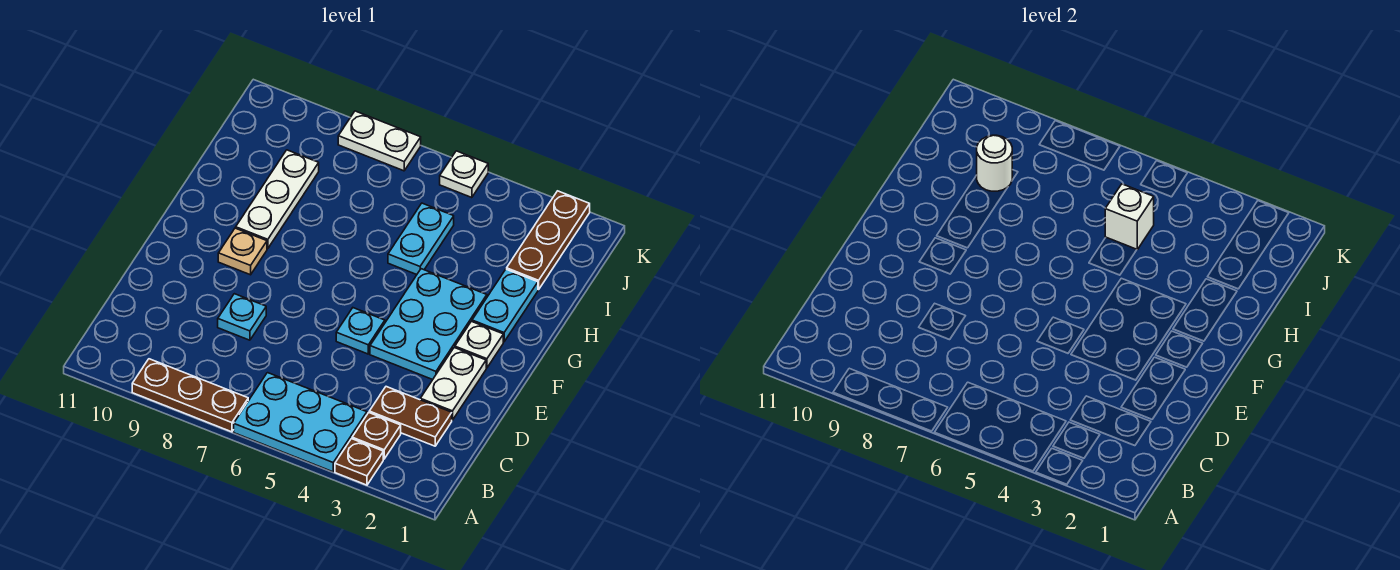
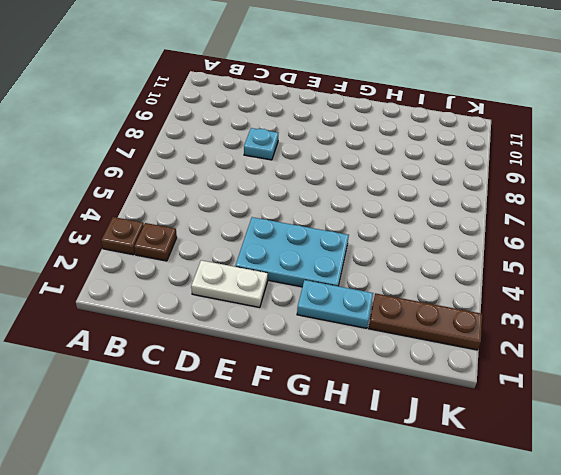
none -> cyan 2x3 plate [234,373,367,472]
none -> brown 1x3 plate [132,359,248,432]
none -> brown 1x2 plate [369,387,452,446]

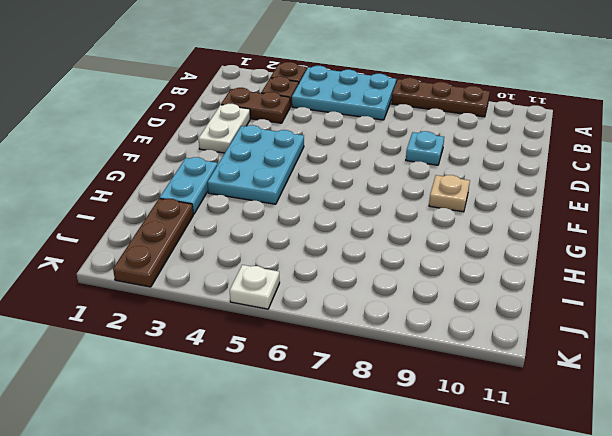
none -> cyan 1x1 plate [336,308,385,354]
none -> white 1x1 plate [455,321,503,368]
none -> white 1x3 plate [236,150,319,249]

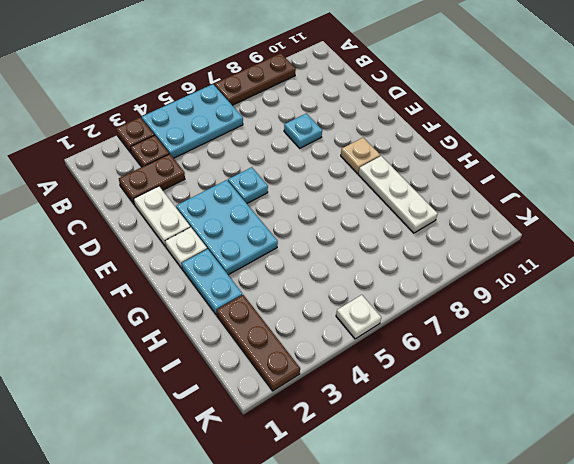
none -> cyan 1x2 plate [388,203,454,275]
none -> white 1x2 plate [338,111,421,171]
none -> white 1x1 brick [1105,184,1154,249]

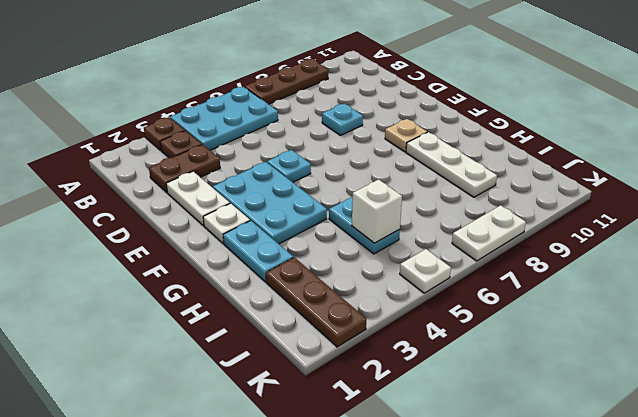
none -> white 1x1 round brick [977,135,1012,191]

